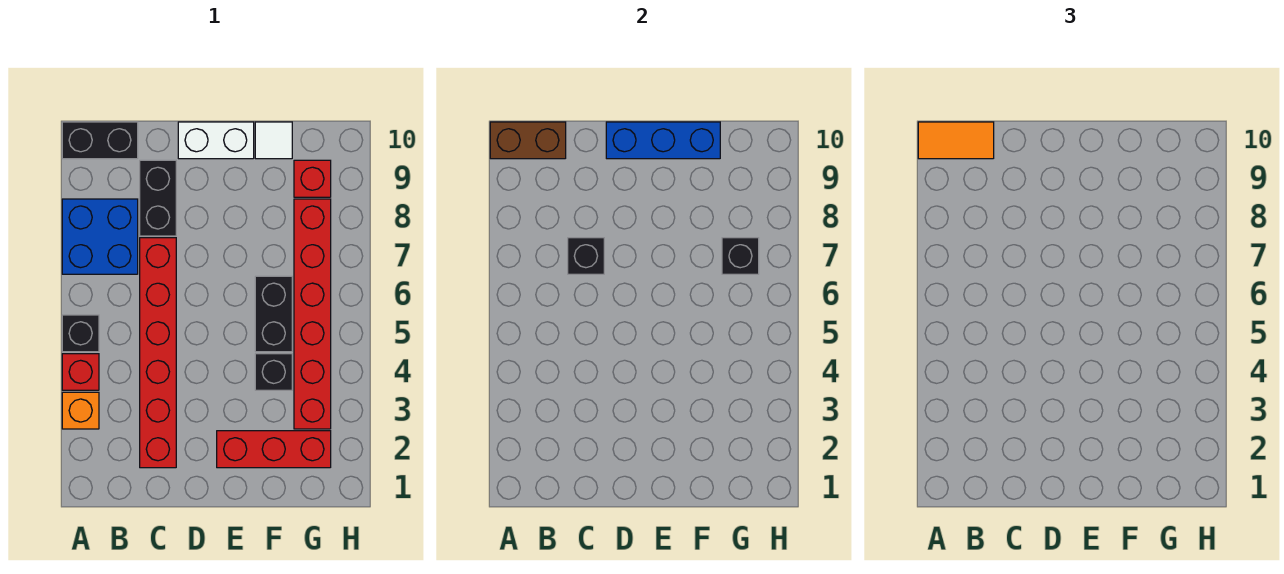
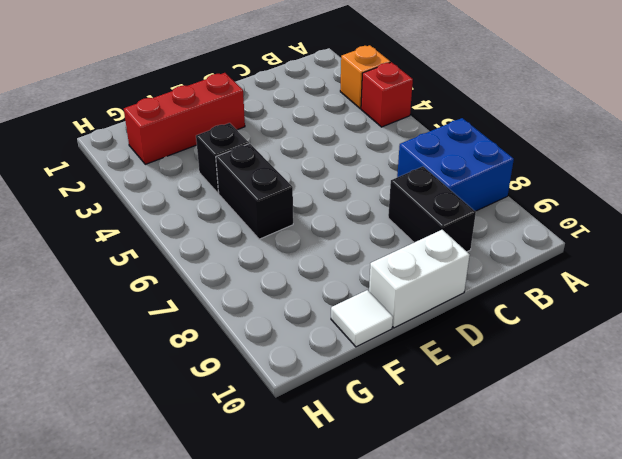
none -> black 1x1 brick [62,315,99,352]
none -> black 1x2 brick [62,122,138,159]
none -> red 1x6 brick [140,238,176,468]

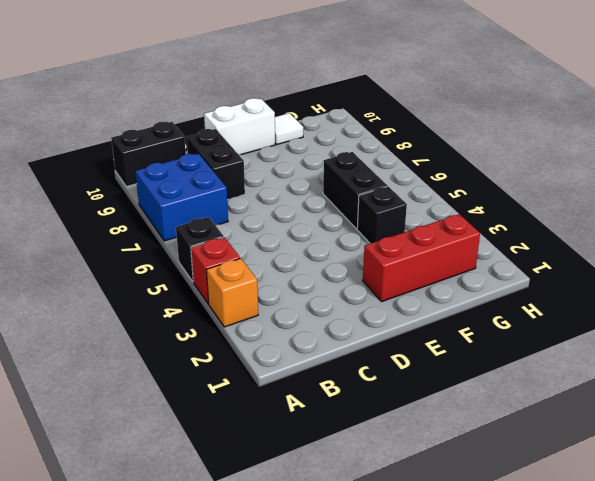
none -> red 1x6 brick [140,238,176,468]
none -> red 1x6 brick [294,199,331,429]
none -> red 1x1 brick [294,160,331,197]

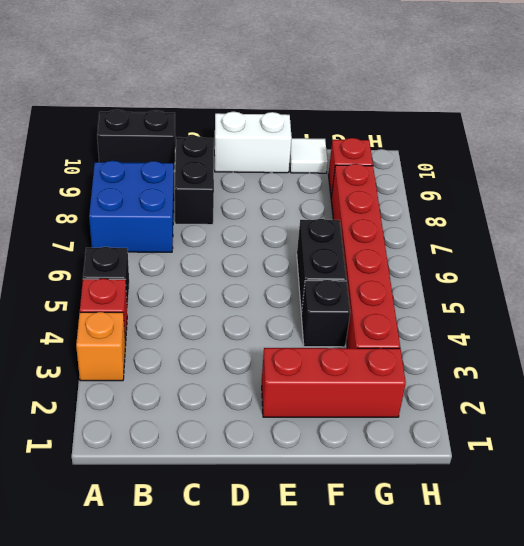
none -> red 1x6 brick [140,238,176,468]
none -> brown 1x2 brick [490,122,566,159]
none -> black 1x1 brick [568,238,604,274]

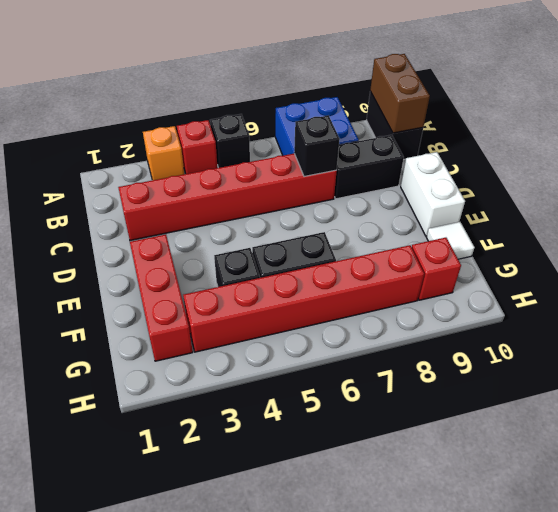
none -> blue 1x3 brick [606,122,720,159]
none -> black 1x1 brick [722,238,759,274]
none -> orange 1x2 tile [918,122,994,159]

